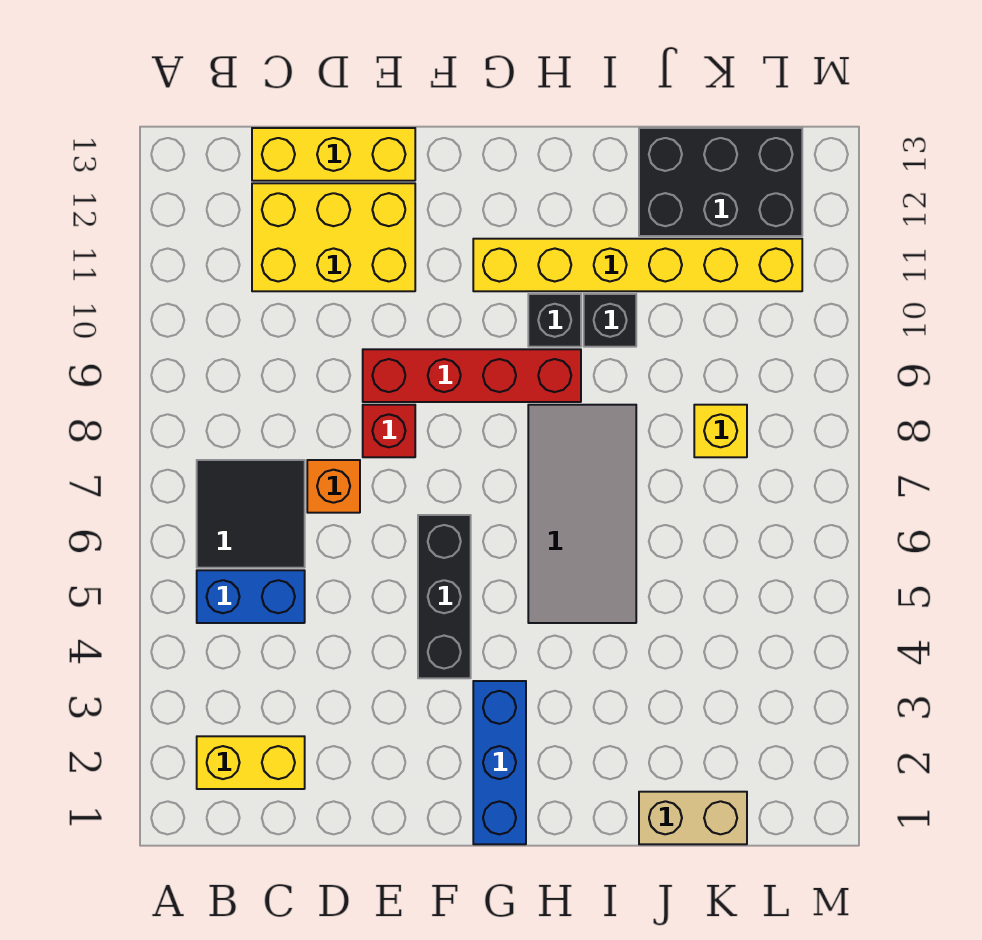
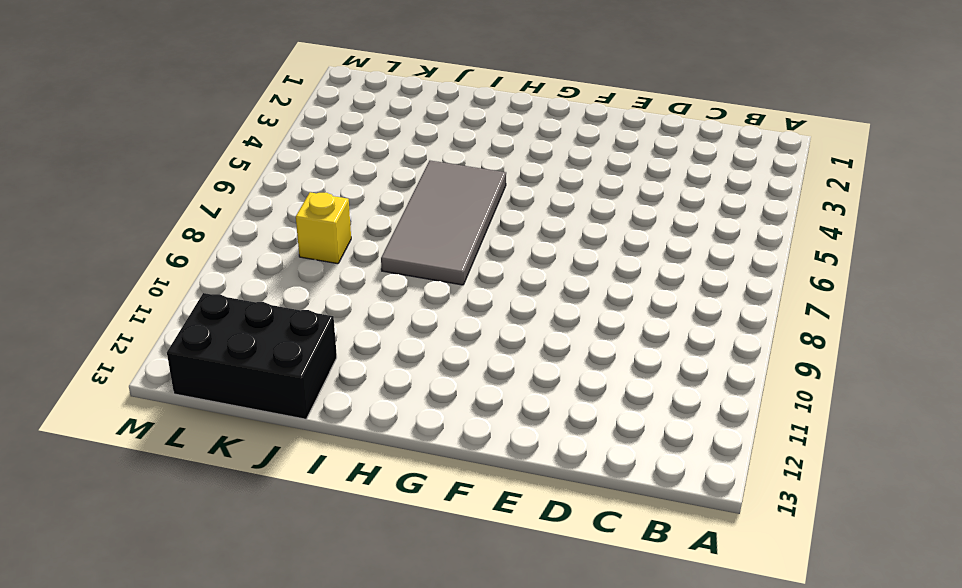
none -> yellow 1x2 brick [197,736,305,789]
none -> blue 1x2 brick [197,570,305,623]
none -> black 2x2 tile [197,460,305,568]

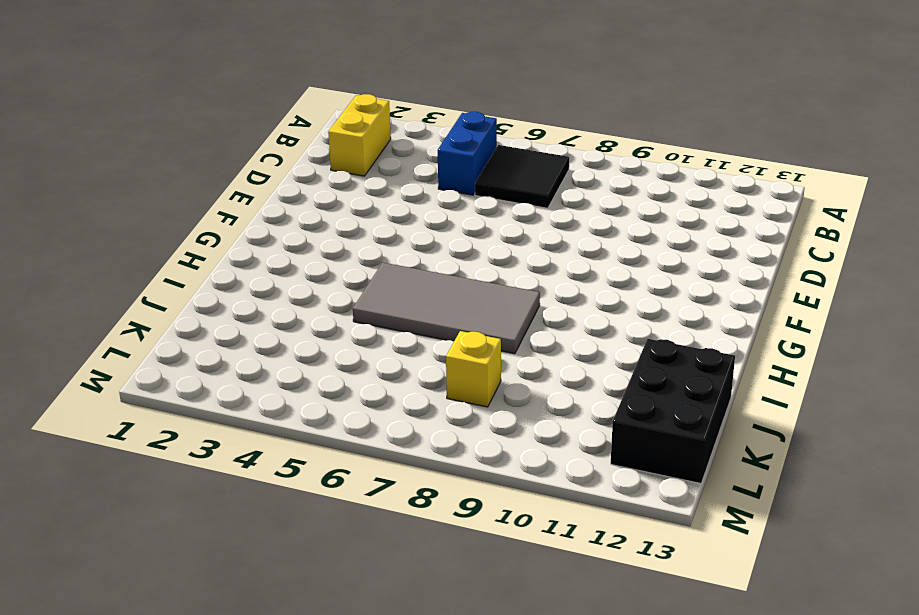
none -> yellow 2x3 brick [252,183,415,291]
none -> yellow 1x3 brick [252,128,415,181]
none -> orange 1x1 brick [307,460,360,513]

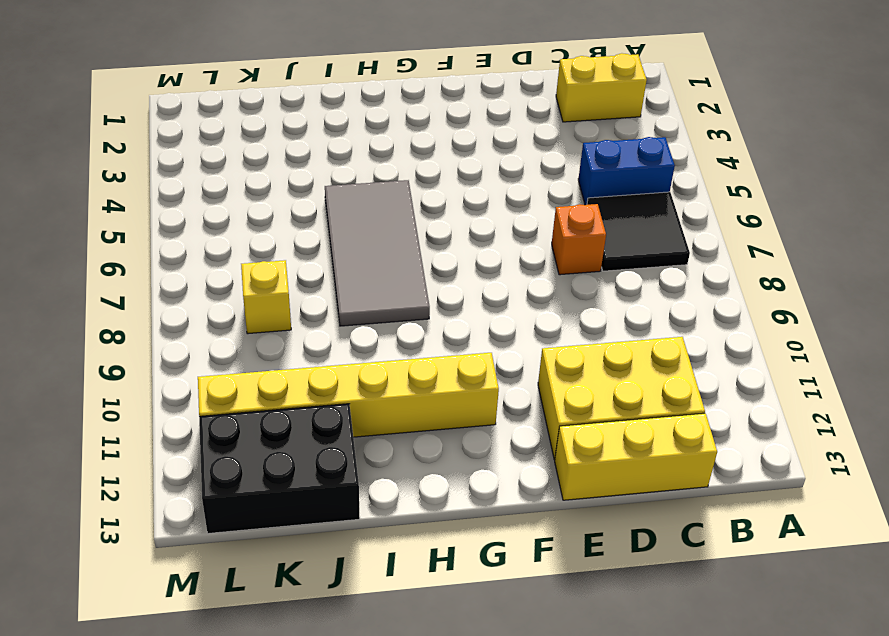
none -> red 1x1 brick [363,405,415,457]
none -> red 1x4 brick [363,349,581,402]
none -> black 1x3 brick [418,515,471,678]

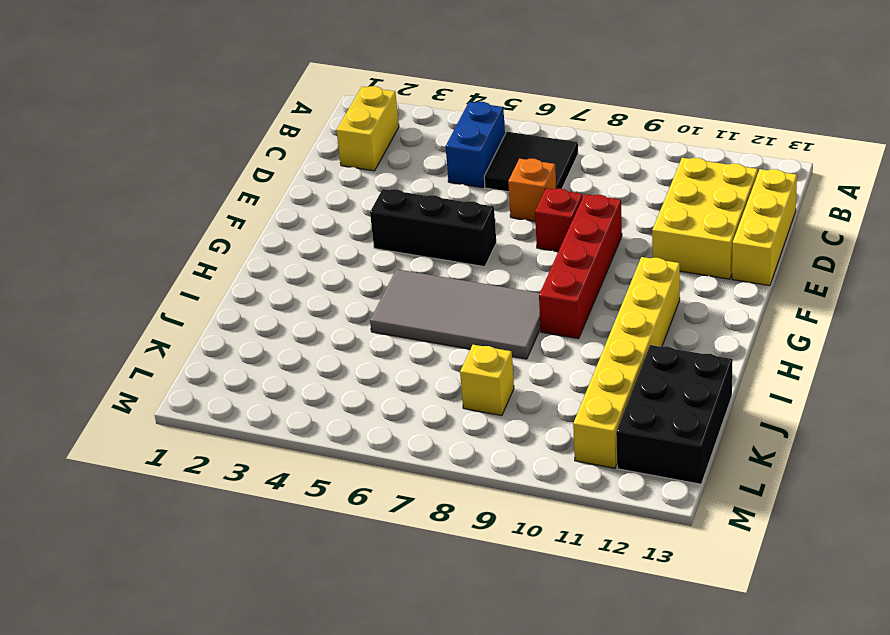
none -> blue 1x3 brick [473,681,526,844]
none -> black 1x1 brick [528,294,581,347]
none -> black 1x1 brick [584,294,636,347]

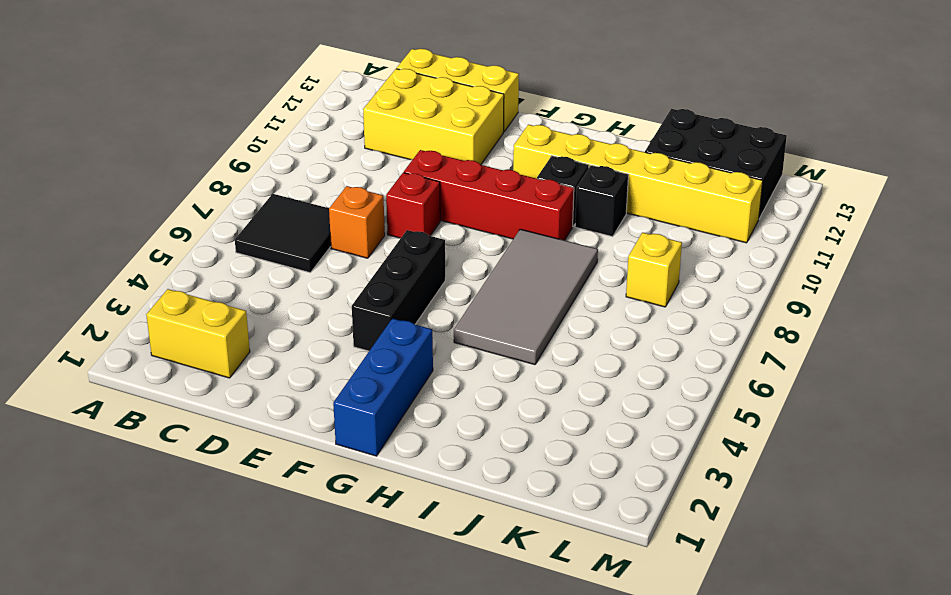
none -> blue 1x2 brick [197,570,305,623]
none -> tan 1x2 brick [639,792,747,844]

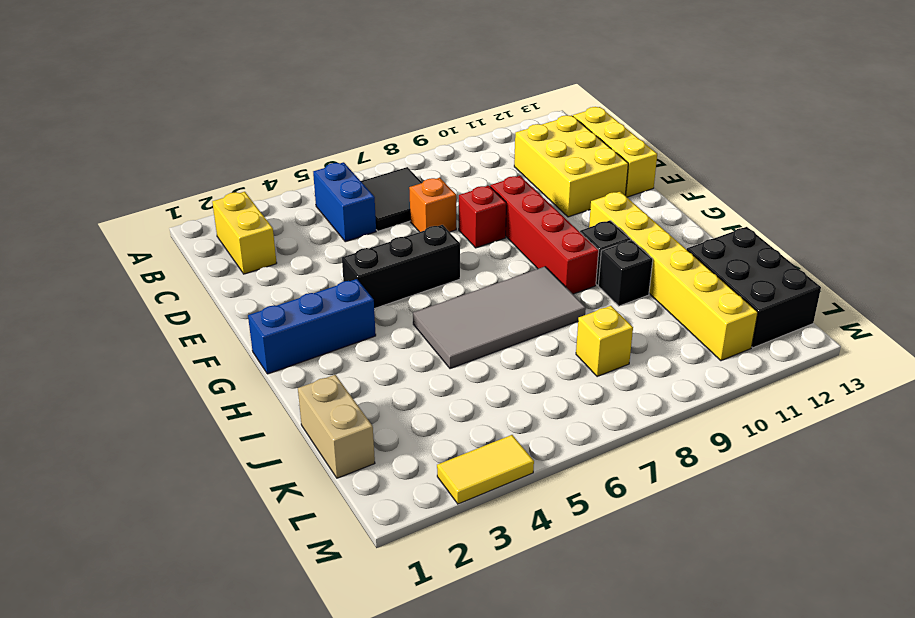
yellow 1x2 tile [437,435,534,504] -> none

